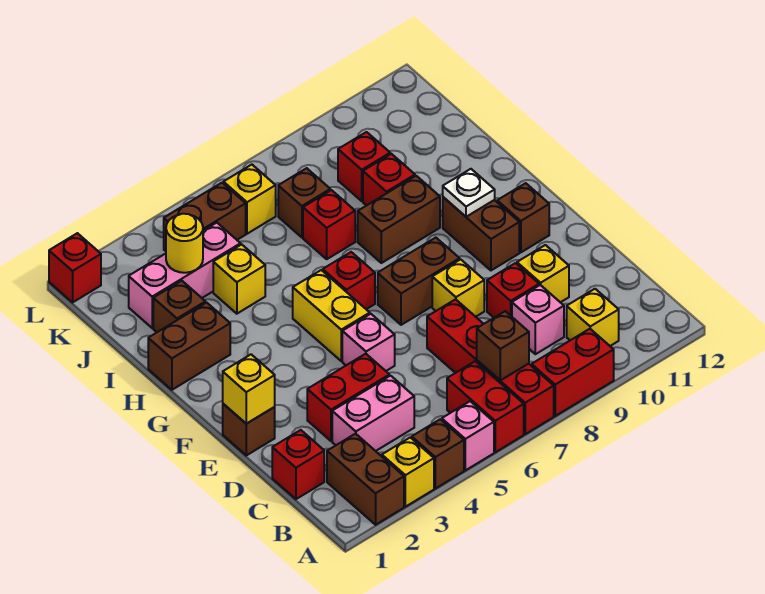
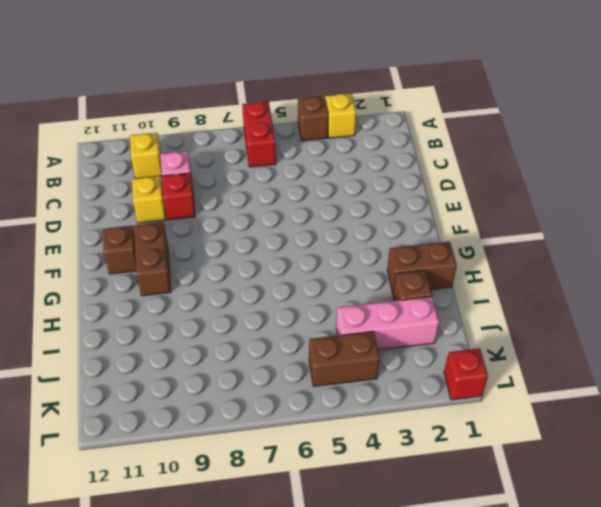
none -> brown 1x2 brick [327,434,404,525]
none -> pink 1x1 brick [442,401,494,470]
none -> red 1x4 brick [427,299,554,434]
none -> red 1x2 brick [532,329,614,416]

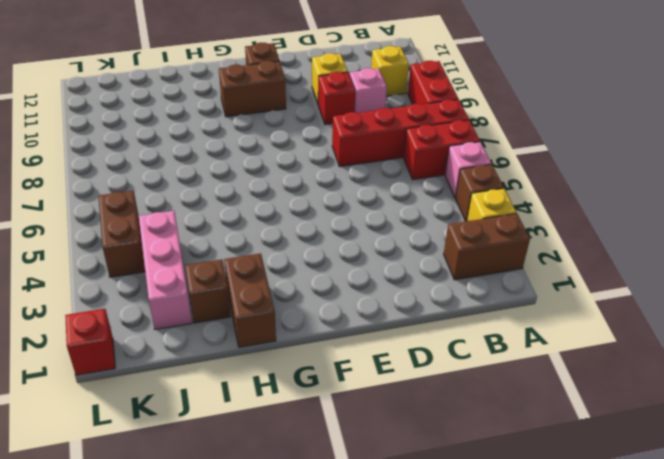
none -> red 1x1 brick [272,430,324,499]
none -> pink 1x2 brick [332,376,414,451]
none -> red 1x2 brick [307,354,389,441]
none -> brown 1x1 brick [223,404,275,455]

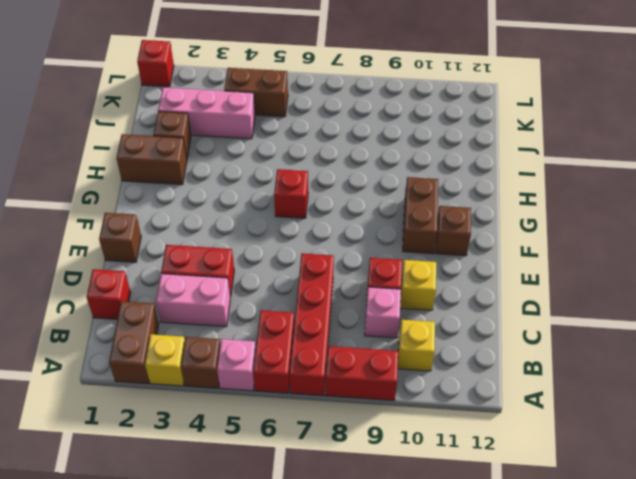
none -> pink 1x1 brick [342,314,395,371]
none -> yellow 1x1 brick [432,259,484,317]
none -> yellow 1x2 brick [293,270,370,361]
none -> brown 1x2 brick [378,238,460,325]

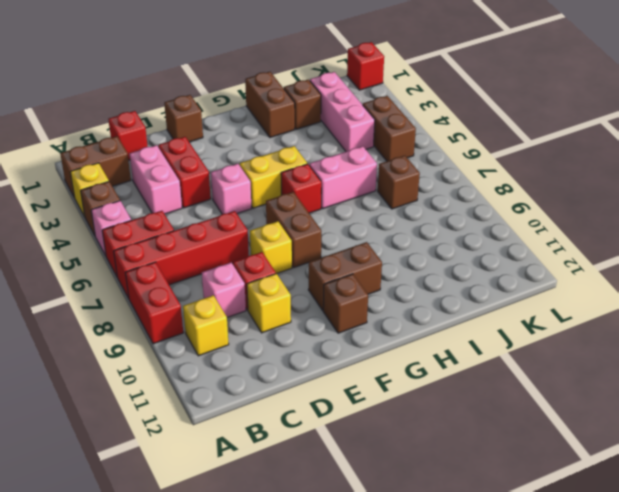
pink 1x2 brick [309,146,377,209] -> none
none -> brown 1x2 brick [358,176,440,263]
none -> yellow 1x1 brick [213,244,265,314]
none -> red 1x1 brick [303,190,355,259]
none -> red 1x1 brick [363,154,415,206]

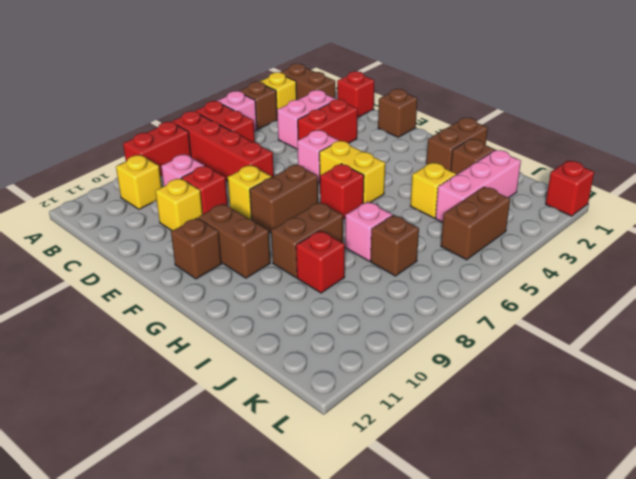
pink 1x1 brick [345,202,392,261] -> red 1x1 brick [303,190,355,259]
none -> red 1x1 brick [338,132,390,201]
none -> yellow 1x1 brick [223,165,276,234]
none -> brown 1x1 brick [477,311,529,380]
none -> yellow 1x1 brick [223,354,275,424]

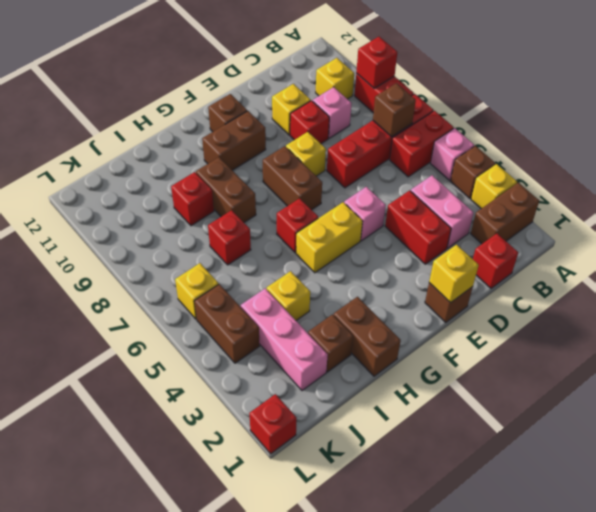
red 1x1 brick [356,37,397,89] -> red 1x1 brick moved to [338,132,390,201]
none -> brown 1x1 brick [278,168,330,237]
none -> white 1x1 plate [443,169,495,217]
none -> yellow 1x1 round brick [166,214,203,273]

